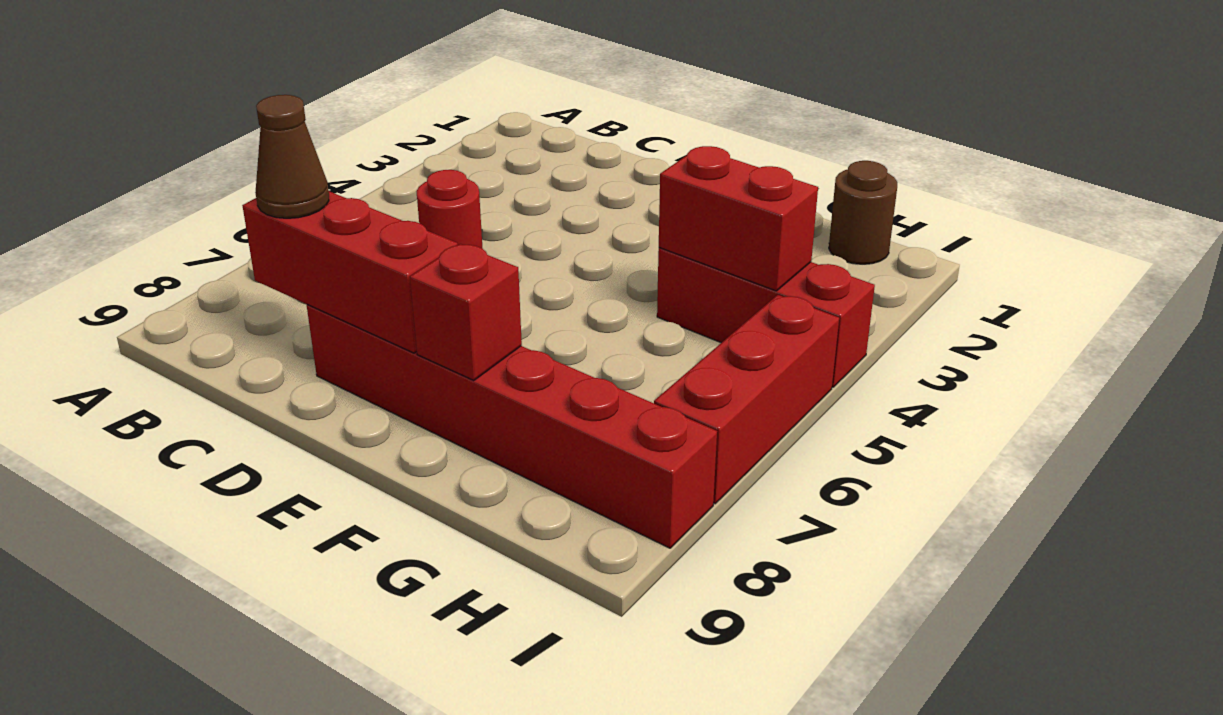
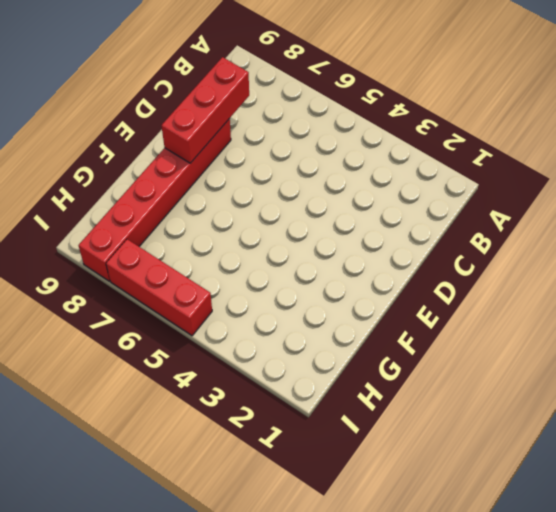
none -> red 1x1 round brick [417,170,483,249]
none -> red 1x3 brick [657,248,875,387]

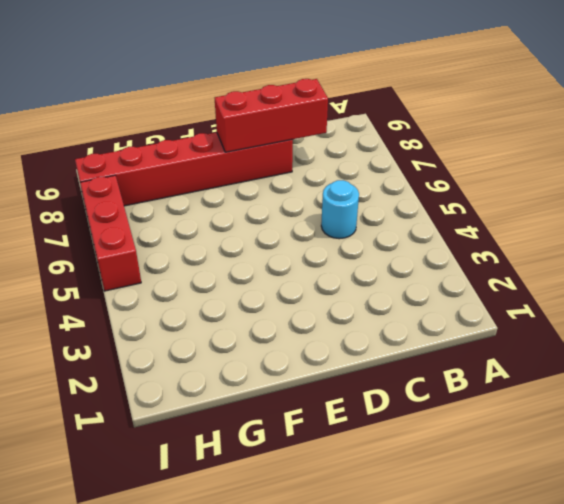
cyan 1x1 round brick [321,180,359,239] -> red 1x1 round brick [417,170,483,249]
none -> red 1x3 brick [657,248,875,387]
none -> brown 1x1 round brick [829,161,897,264]

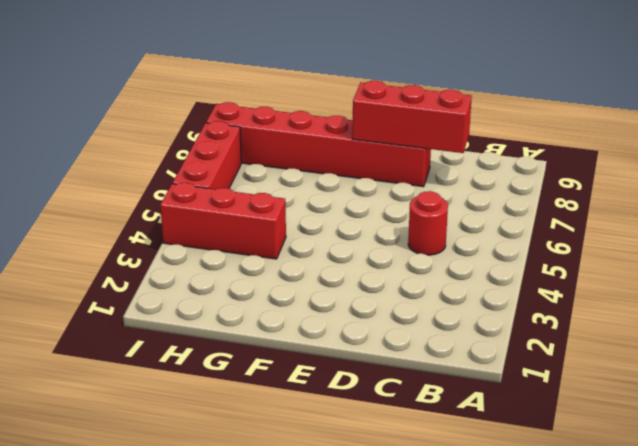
none -> brown 1x1 round brick [829,161,897,264]
none -> red 1x1 brick [410,244,522,380]

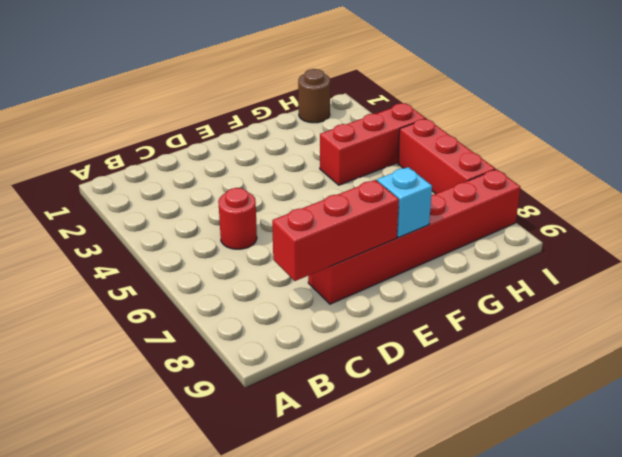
cyan 1x1 brick [377,167,432,237] -> red 1x1 brick [410,244,522,380]
none -> red 1x2 brick [659,146,818,291]
none -> brown 1x1 cone [255,95,329,218]

